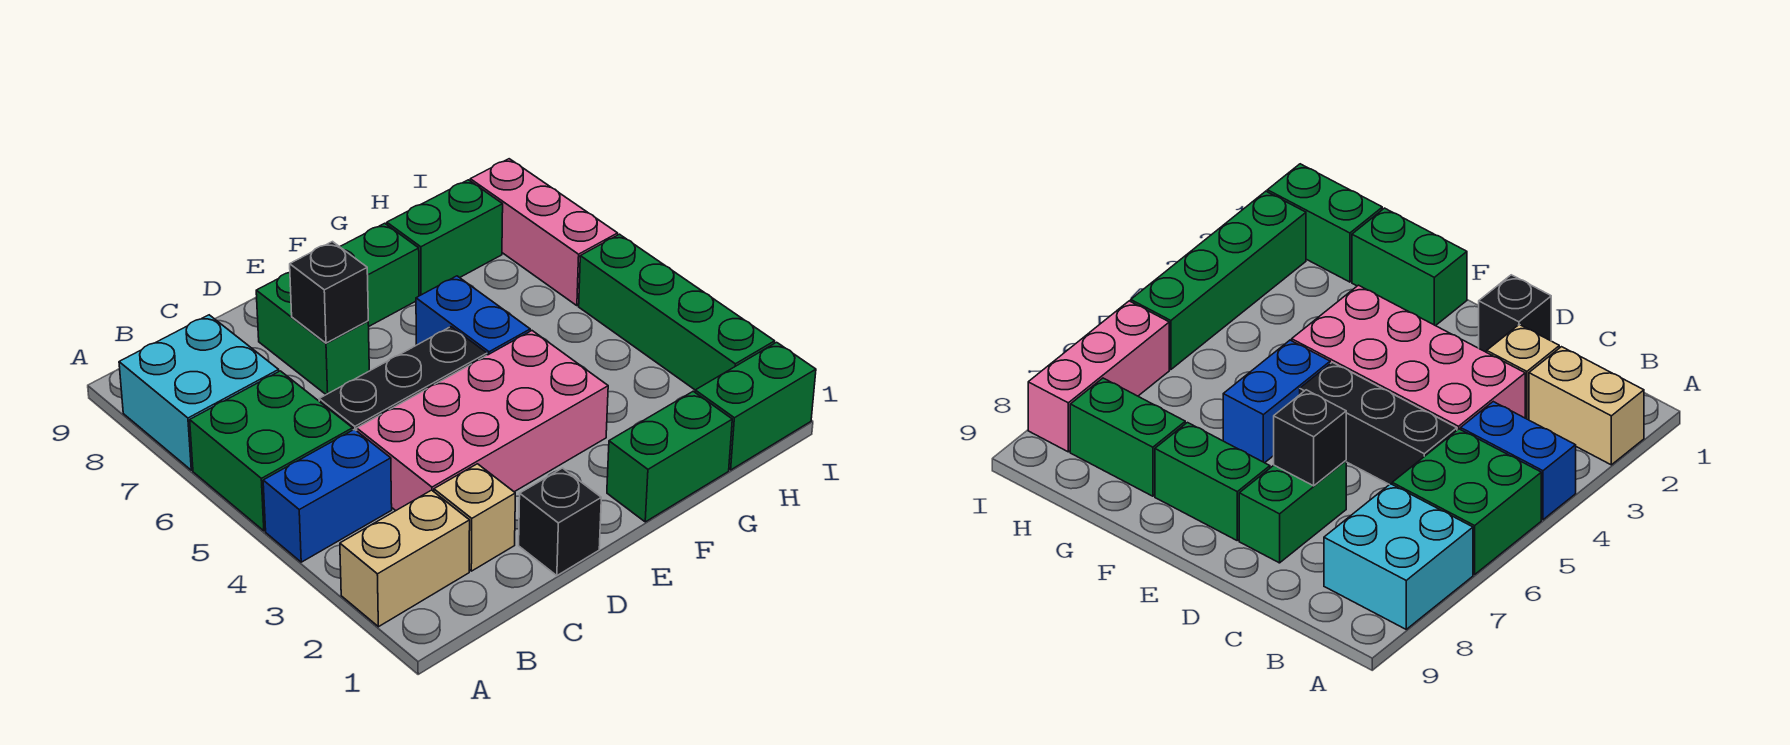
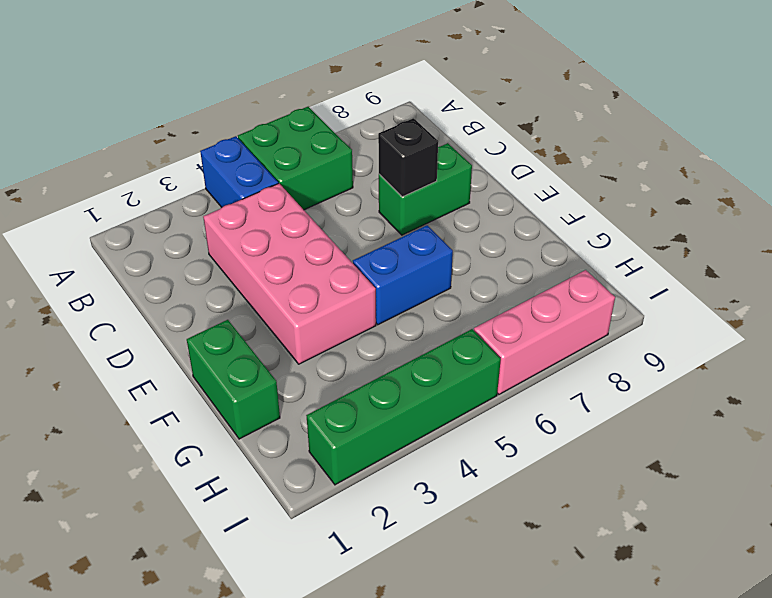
none -> tan 1x2 brick [340,490,470,627]
none -> cyan 2x2 brick [119,315,279,470]
none -> tan 1x1 brick [434,464,515,571]

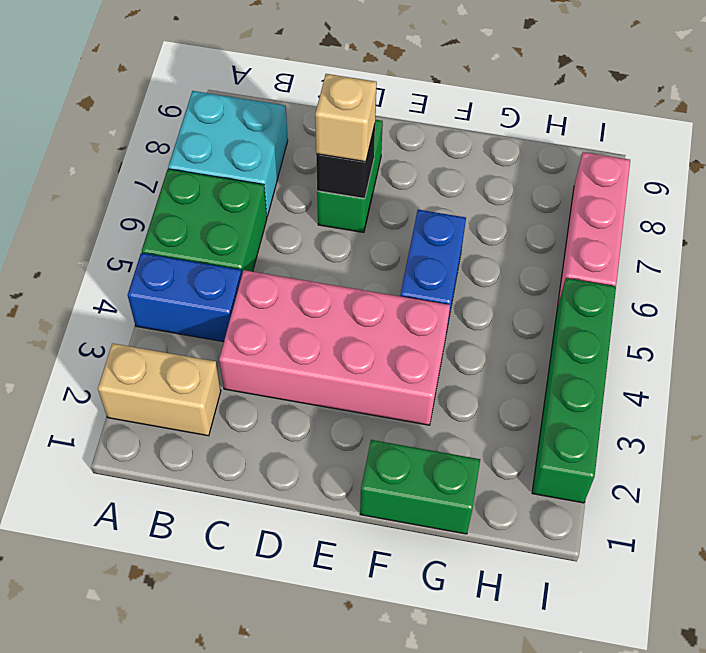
tan 1x1 brick [315,74,377,162] -> tan 1x1 brick moved to [434,464,515,571]
none -> black 1x3 brick [319,327,487,431]
none -> black 1x1 brick [519,468,601,576]
none -> green 1x2 brick [340,223,419,326]

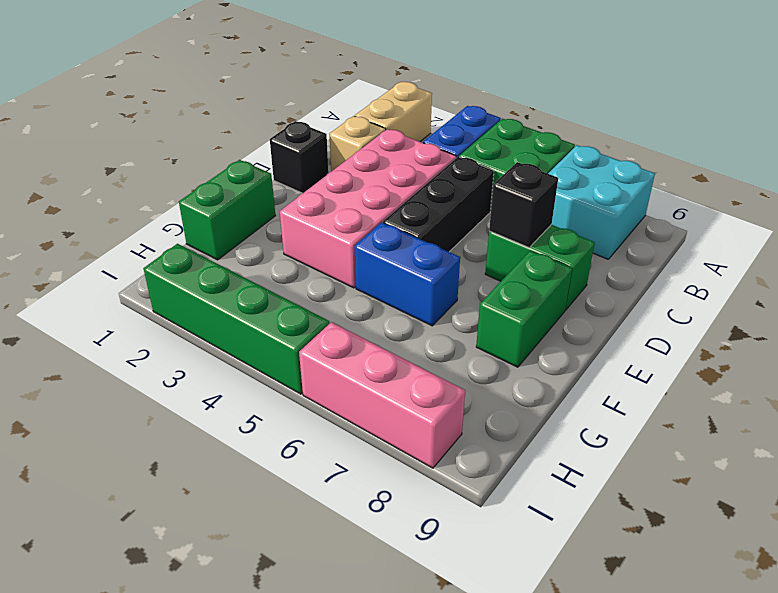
none -> green 1x2 brick [387,180,503,296]
none -> green 1x2 brick [695,342,816,470]

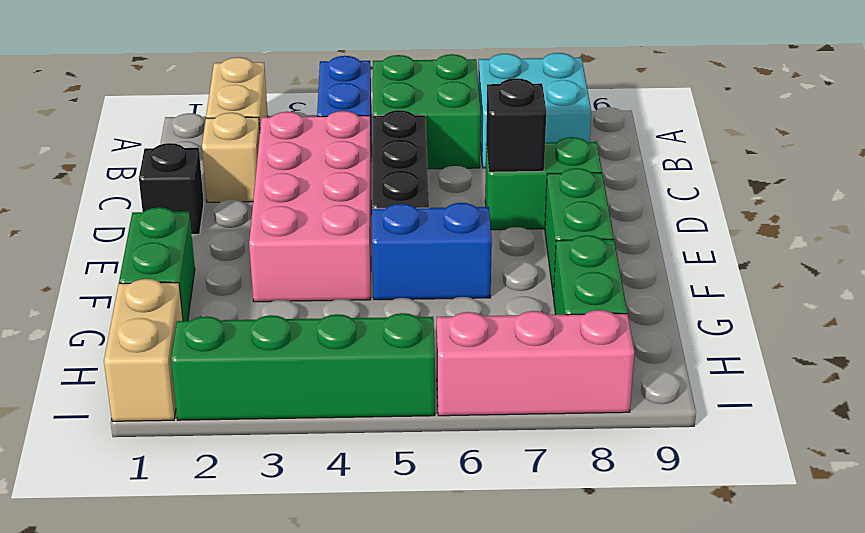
tan 1x2 brick [104,279,183,421] -> green 1x2 brick [695,342,816,470]

